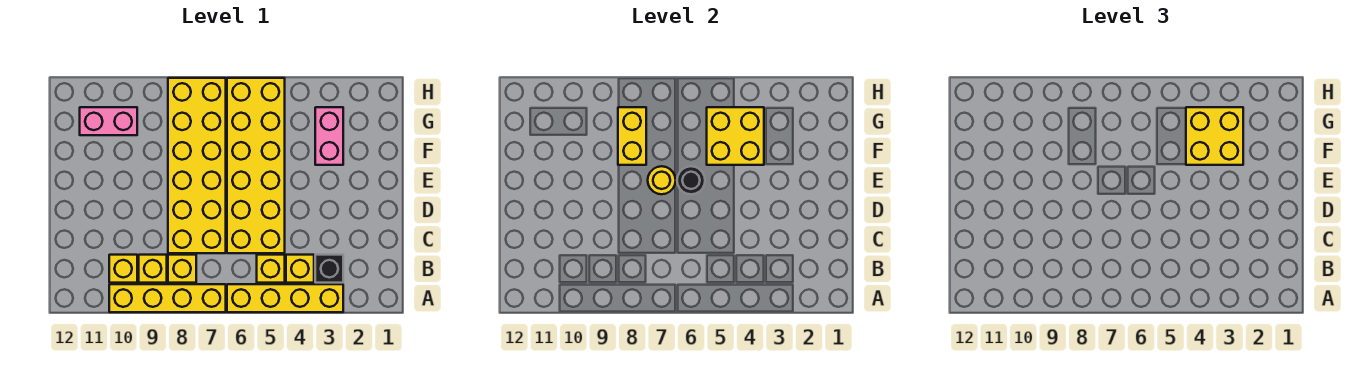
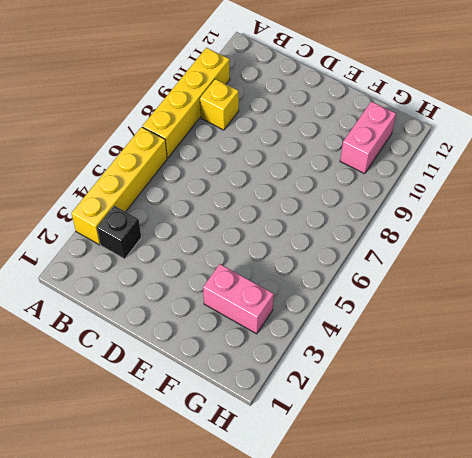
none -> yellow 1x1 brick [286,255,314,283]
none -> yellow 1x1 brick [257,255,285,283]
none -> yellow 1x1 brick [168,255,196,283]

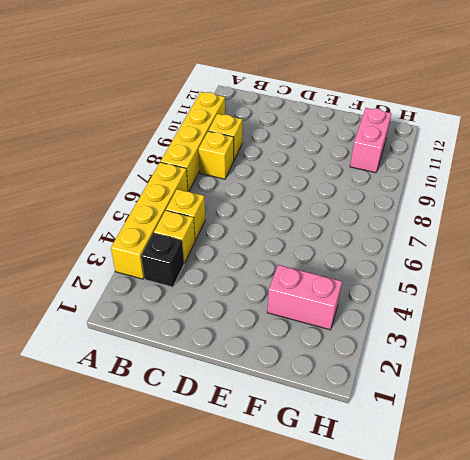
none -> yellow 1x1 brick [109,255,137,283]
none -> yellow 2x6 brick [227,78,285,253]
none -> yellow 2x6 brick [168,78,226,253]

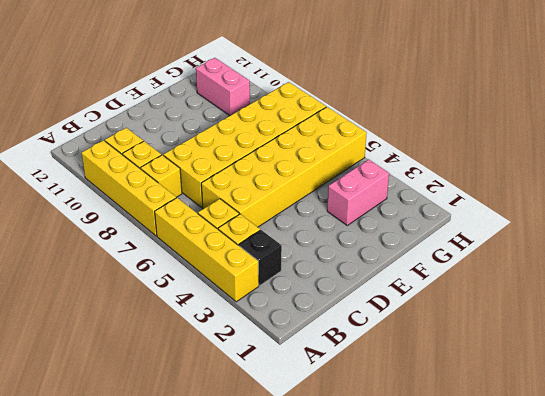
none -> black 1x1 round brick [677,166,705,194]
none -> yellow 1x1 round brick [648,166,676,194]
none -> yellow 2x2 brick [707,107,764,165]

